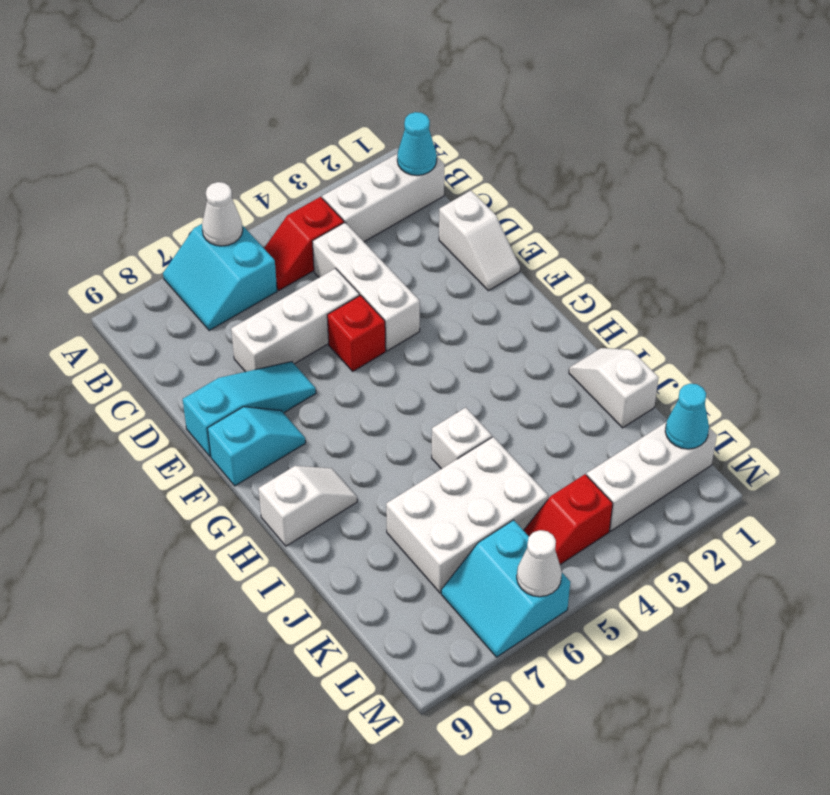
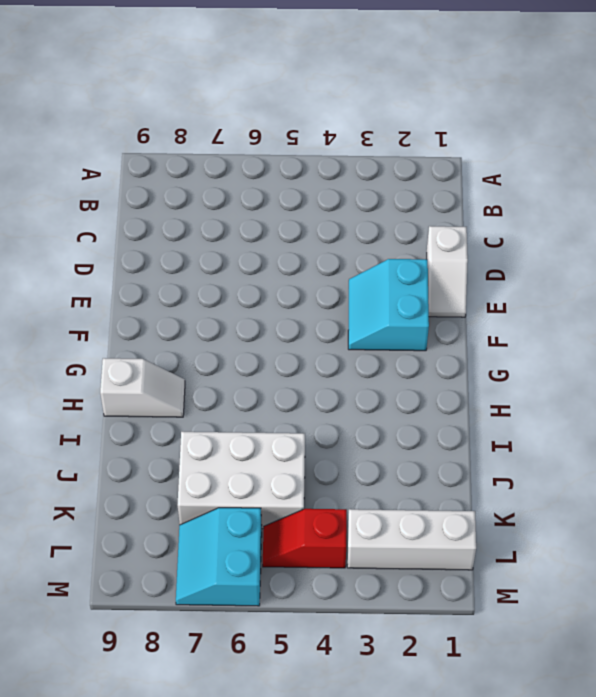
cyan 2x2 slope [348,259,429,351] -> cyan 2x2 slope moved to [163,224,277,331]
none -> white 1x3 brick [322,154,445,242]
none -> red 1x2 slope [264,197,344,290]
none -> white 1x3 brick [312,223,420,351]

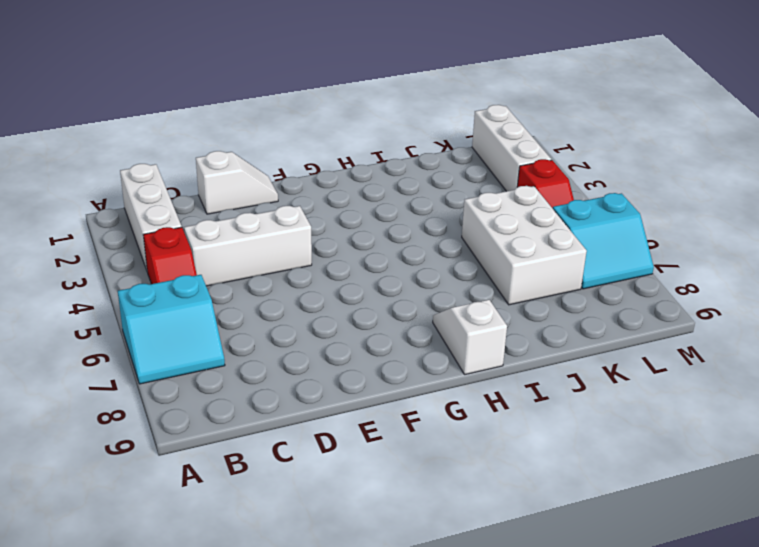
none -> white 1x3 brick [231,268,360,372]
none -> red 1x1 brick [327,295,386,371]
none -> cyan 1x3 slope [183,362,316,456]

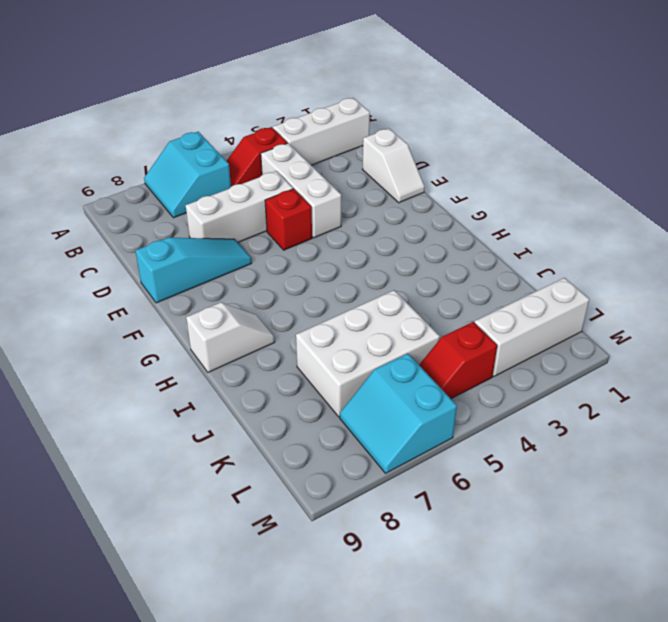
none -> cyan 1x2 slope [207,407,306,486]
none -> white 1x2 slope [569,348,659,428]
none -> white 1x1 brick [432,407,492,469]

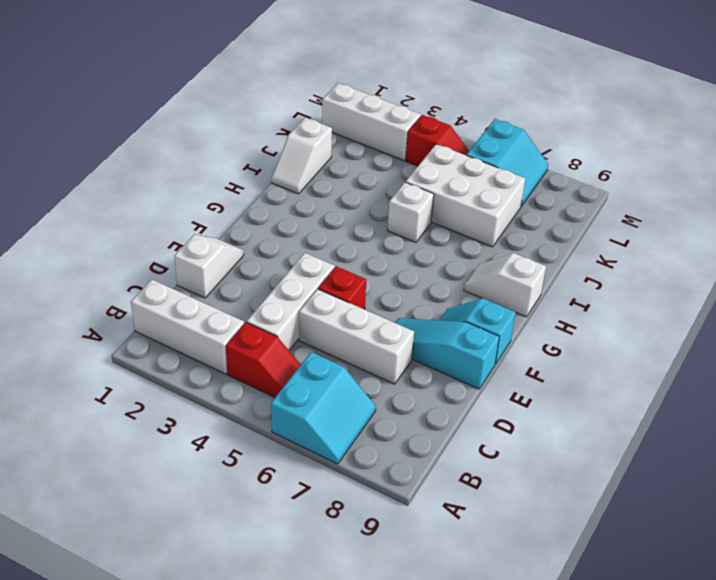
none -> white 1x1 cone [202,182,243,246]
none -> cyan 1x1 cone [397,112,437,176]
none -> cyan 1x1 cone [665,384,709,449]

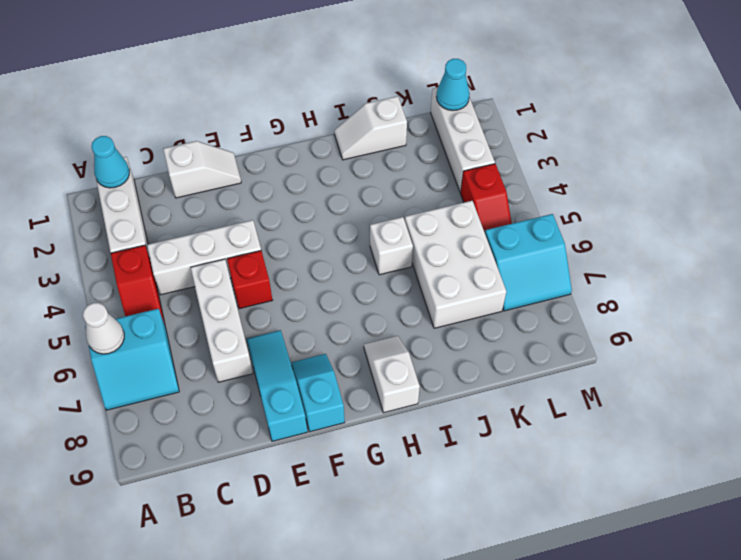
none -> white 1x1 cone [517,530,562,597]

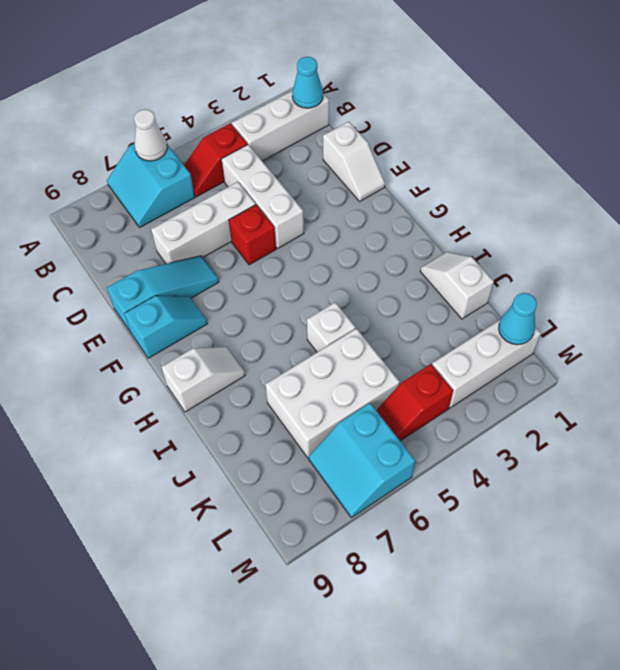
none -> white 1x1 cone [517,530,562,597]

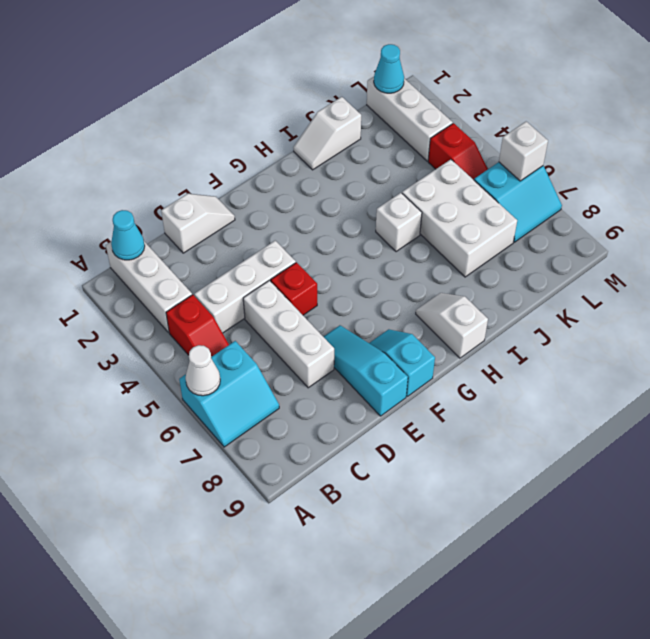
white 1x1 brick [499,122,548,181] -> white 1x1 cone [517,530,562,597]

